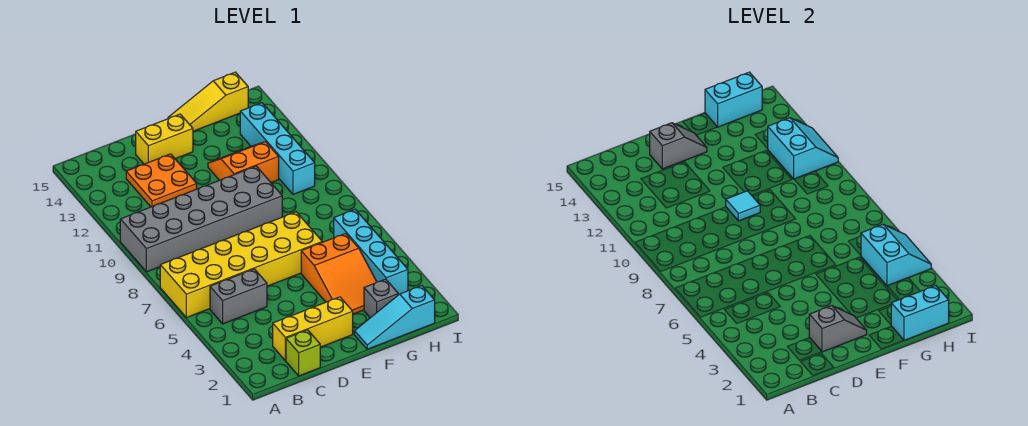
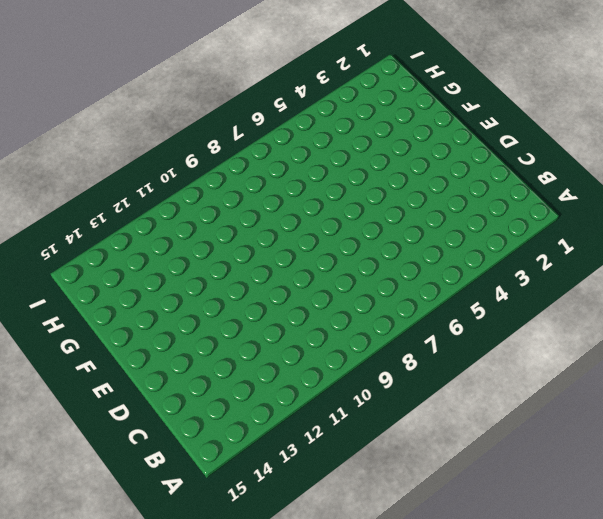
none -> yellow 2x6 brick [160,212,322,318]
none -> grey 2x6 brick [120,166,282,272]
none -> grey 1x2 brick [210,269,267,324]

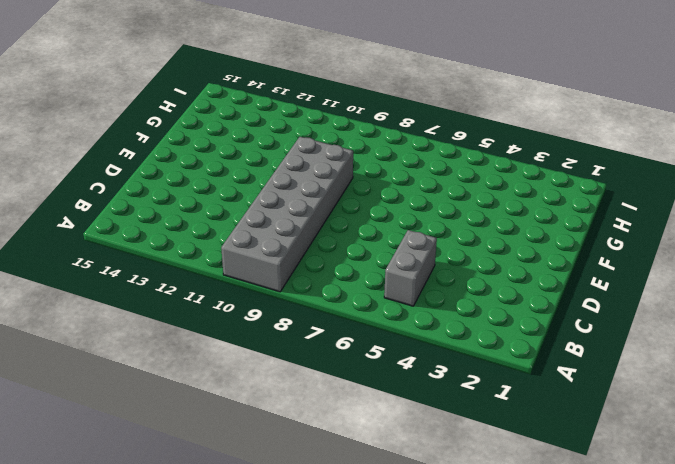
none -> yellow 2x6 brick [160,212,322,318]
none -> lime 1x1 brick [286,330,320,376]
none -> yellow 1x3 brick [273,297,353,361]

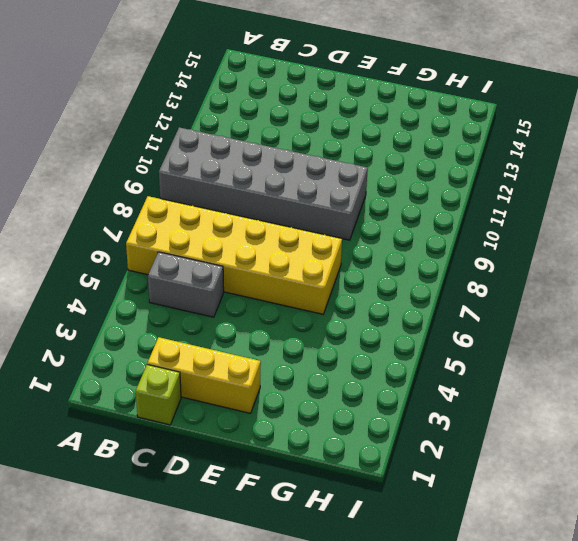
none -> orange 2x2 plate [126,154,197,207]
none -> yellow 1x2 brick [136,114,193,164]
none -> cyan 1x3 slope [354,286,435,349]

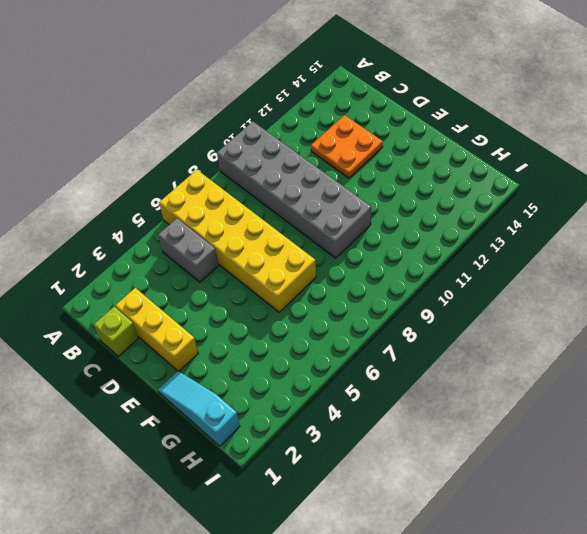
none -> yellow 1x2 brick [136,114,193,164]
none -> orange 2x3 slope [301,233,377,314]
none -> orange 2x2 slope [208,142,279,183]

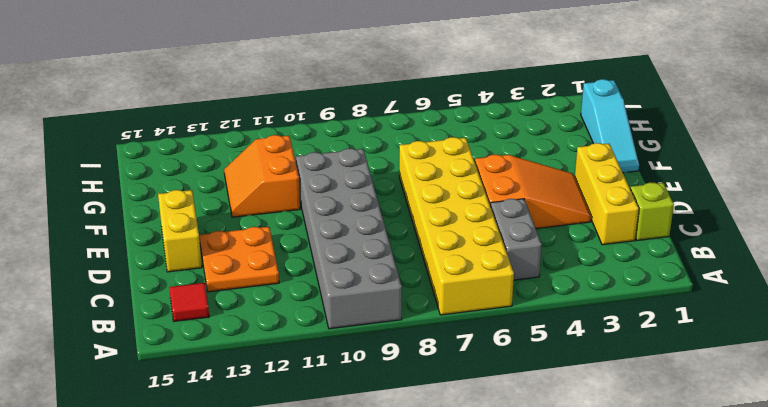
red 1x1 tile [169,283,209,321] -> none
orange 2x3 slope [475,155,591,229] -> orange 2x3 slope moved to [301,233,377,314]
none -> yellow 1x3 slope [168,72,248,131]
none -> grey 1x1 brick [364,279,398,318]
none -> cyan 1x4 brick [334,209,408,295]

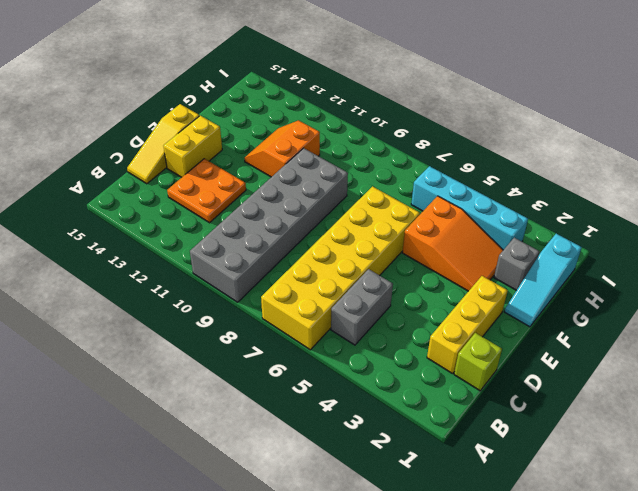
yellow 1x3 slope [127,104,199,184] -> yellow 1x3 slope moved to [168,72,248,131]
none -> cyan 1x4 brick [240,103,315,194]
none -> grey 1x2 slope [809,306,867,352]
none -> grey 1x2 slope [650,123,707,169]

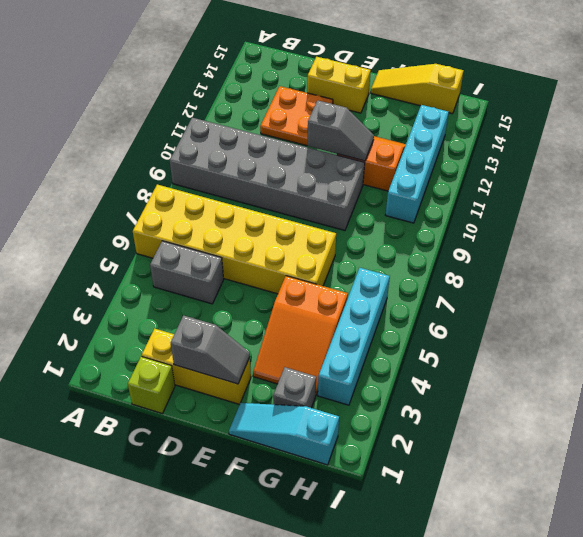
grey 1x2 slope [307,100,374,161] -> grey 1x2 slope moved to [650,123,707,169]
none -> cyan 1x1 tile [726,191,760,221]
none -> cyan 1x2 brick [891,286,949,340]
none -> cyan 1x2 brick [705,72,762,127]

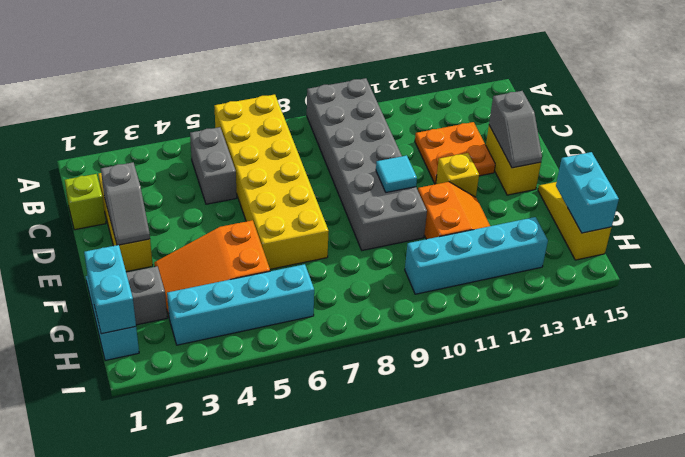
yellow 1x1 brick [436,153,479,197] -> none
none -> cyan 2x2 slope [861,225,931,286]
none -> cyan 2x2 slope [768,118,838,179]

